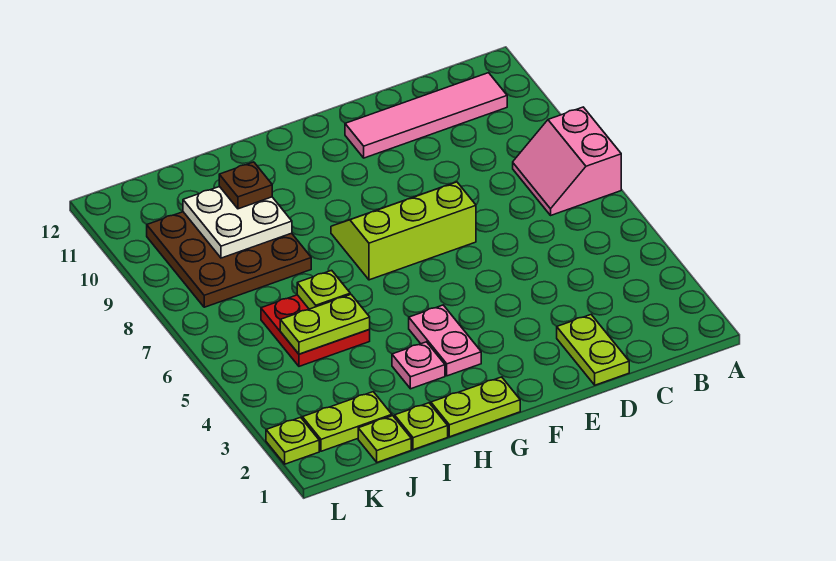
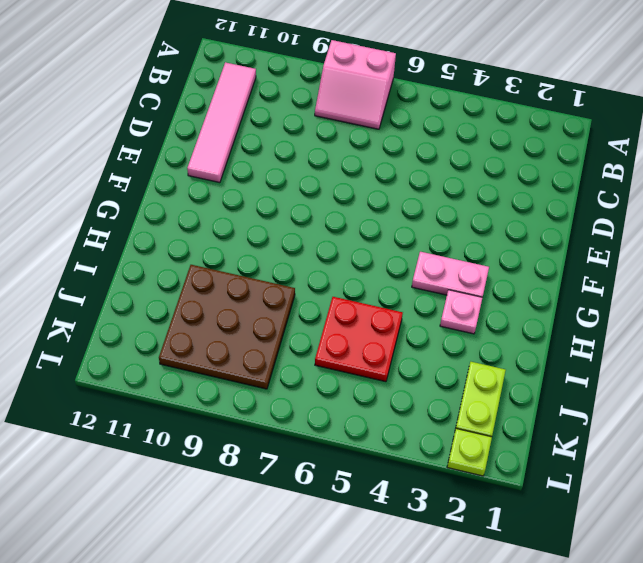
none -> lime 1x2 plate [557,315,629,385]
none -> lime 2x3 slope [331,182,476,280]
none -> lime 1x2 plate [431,377,520,437]

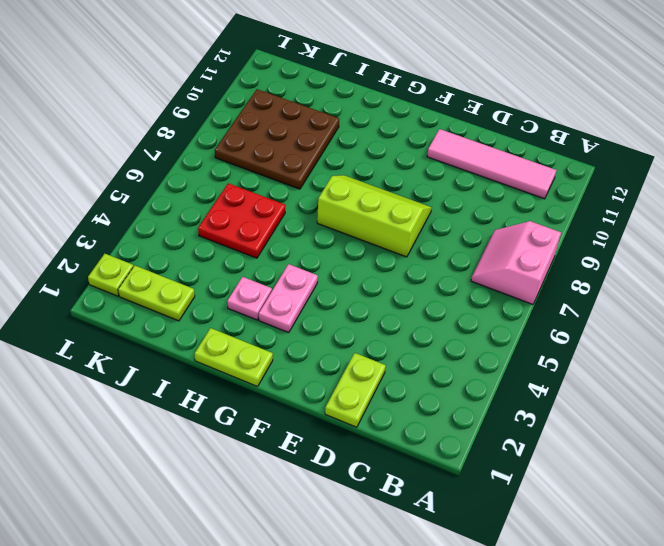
none -> lime 1x1 plate [395,403,448,450]
none -> lime 1x1 plate [358,416,411,462]
none -> lime 1x2 plate [280,294,370,354]

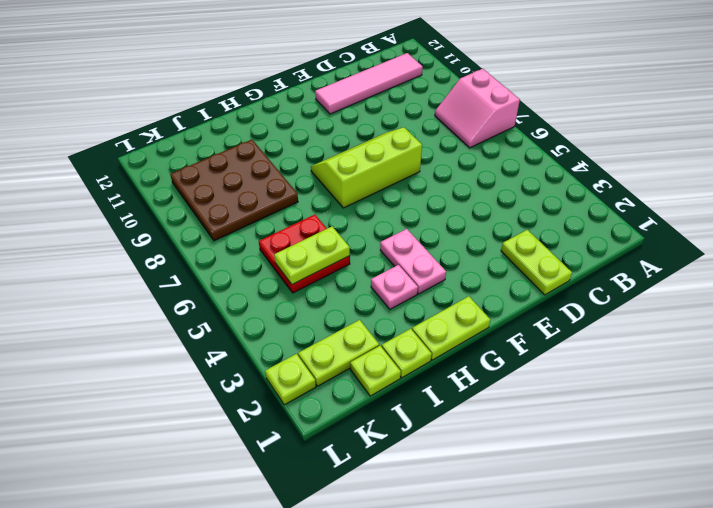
none -> lime 1x1 plate [297,270,350,309]
none -> white 2x2 plate [183,186,292,258]
none -> brown 1x1 plate [219,162,272,209]

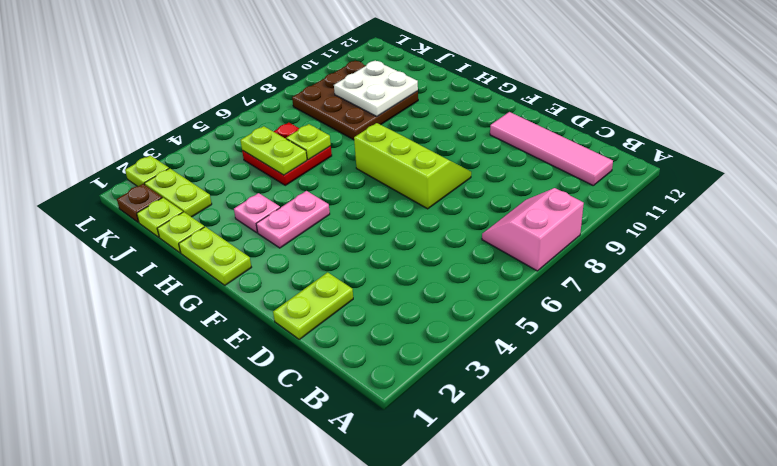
brown 1x1 plate [117,184,162,223] -> brown 1x1 plate moved to [219,162,272,209]

